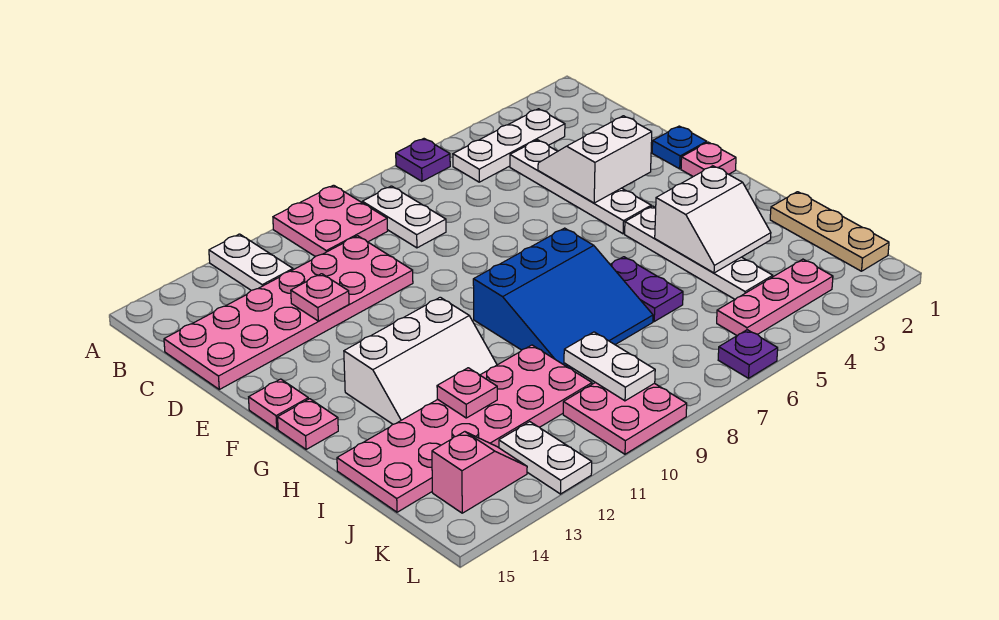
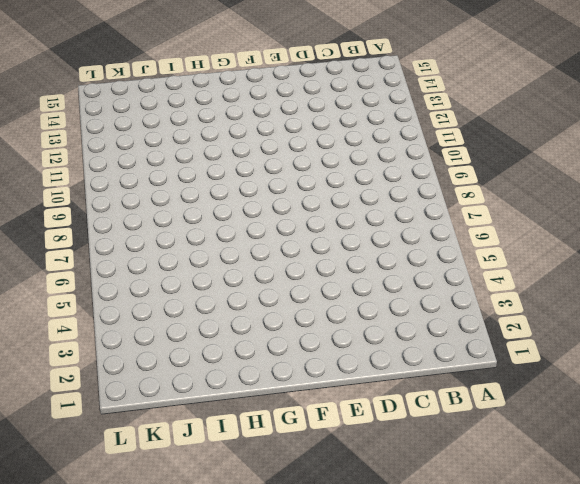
none -> purple 1x1 plate [396,139,450,181]
none -> pink 2x2 plate [273,185,388,256]
none -> white 1x2 plate [209,234,293,290]

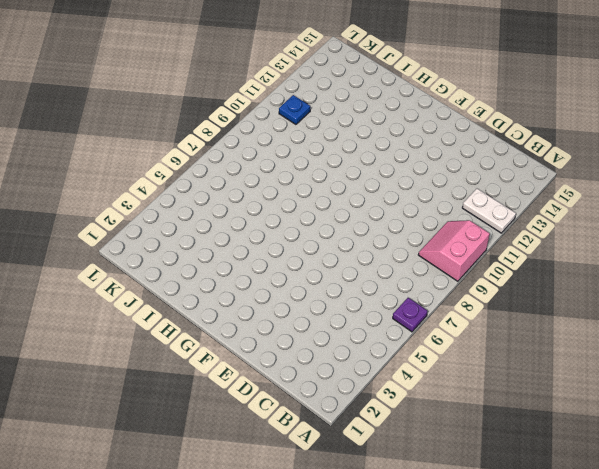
pink 2x2 slope [418,220,490,281] -> pink 2x2 plate [273,185,388,256]
blue 1x1 plate [279,95,310,124] -> blue 1x1 plate moved to [652,126,707,169]
none -> white 1x3 plate [453,109,565,182]
none -> white 1x2 plate [362,186,446,248]
none -> white 1x4 plate [510,140,651,234]

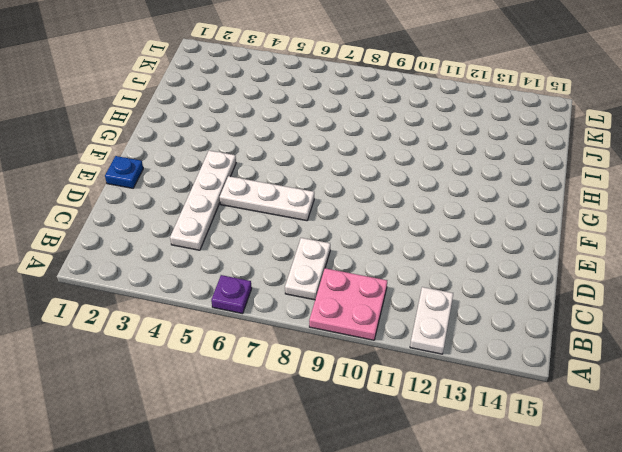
white 1x3 plate [220,176,314,221] -> white 1x3 plate moved to [453,109,565,182]
none -> pink 2x6 plate [164,236,413,389]
none -> pink 1x1 plate [681,142,736,177]
none -> pink 1x1 plate [249,379,308,429]

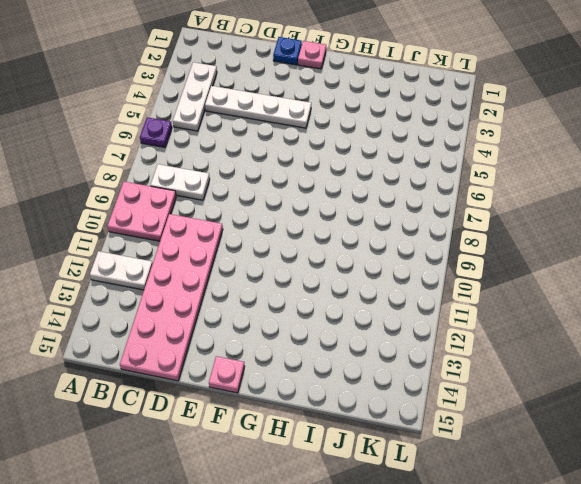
none -> white 1x4 plate [625,206,773,299]
none -> blue 3x3 slope [473,228,653,370]
none -> white 2x3 slope [344,297,497,424]

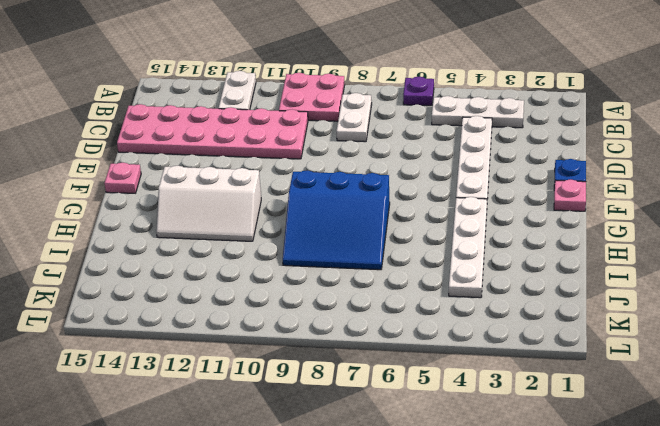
none -> pink 1x1 plate [278,399,338,450]
none -> purple 1x2 plate [610,257,683,321]
none -> tan 1x3 plate [770,192,889,271]

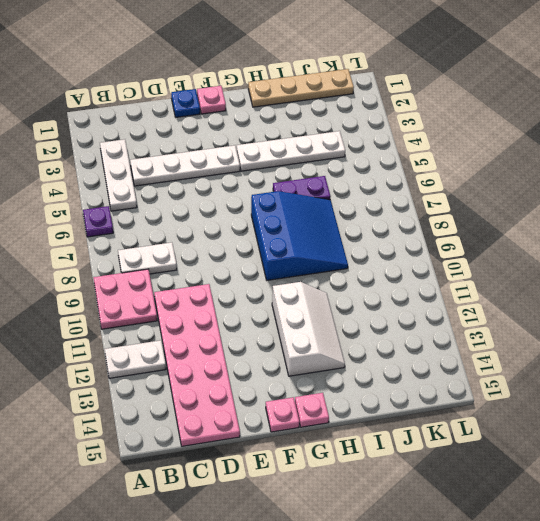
tan 1x4 plate [248,69,354,107] -> tan 1x3 plate [770,192,889,271]
none -> pink 2x6 plate [337,345,592,512]
none -> pink 1x3 plate [717,259,833,336]
none -> pink 2x2 plate [563,382,687,454]

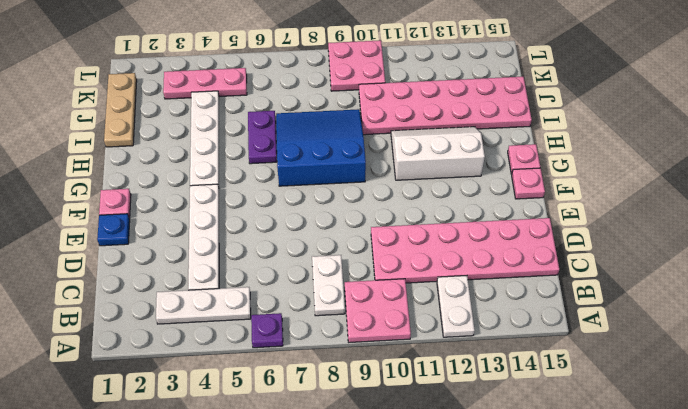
none -> white 1x2 plate [499,422,592,494]
none -> pink 1x2 slope [432,432,527,513]
none -> purple 1x1 plate [718,330,778,378]

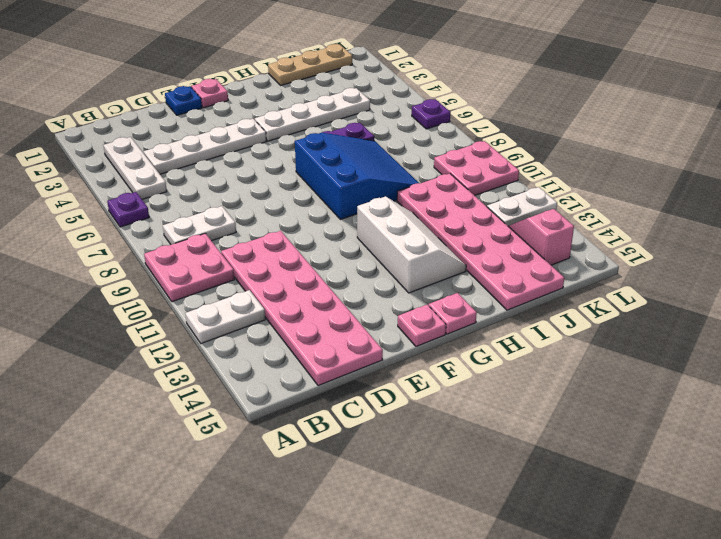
none -> pink 1x3 plate [717,259,833,336]
none -> white 2x2 slope [538,116,652,203]
none -> pink 1x1 plate [291,274,349,321]

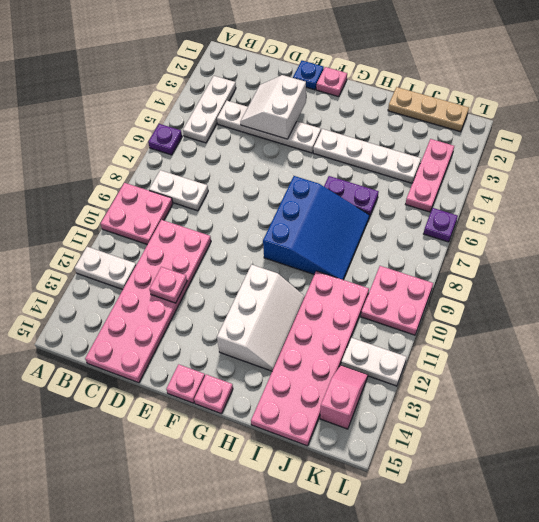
none -> white 2x2 slope [655,166,771,273]
none -> pink 1x1 plate [437,368,497,418]
none -> white 1x2 plate [564,332,655,401]

